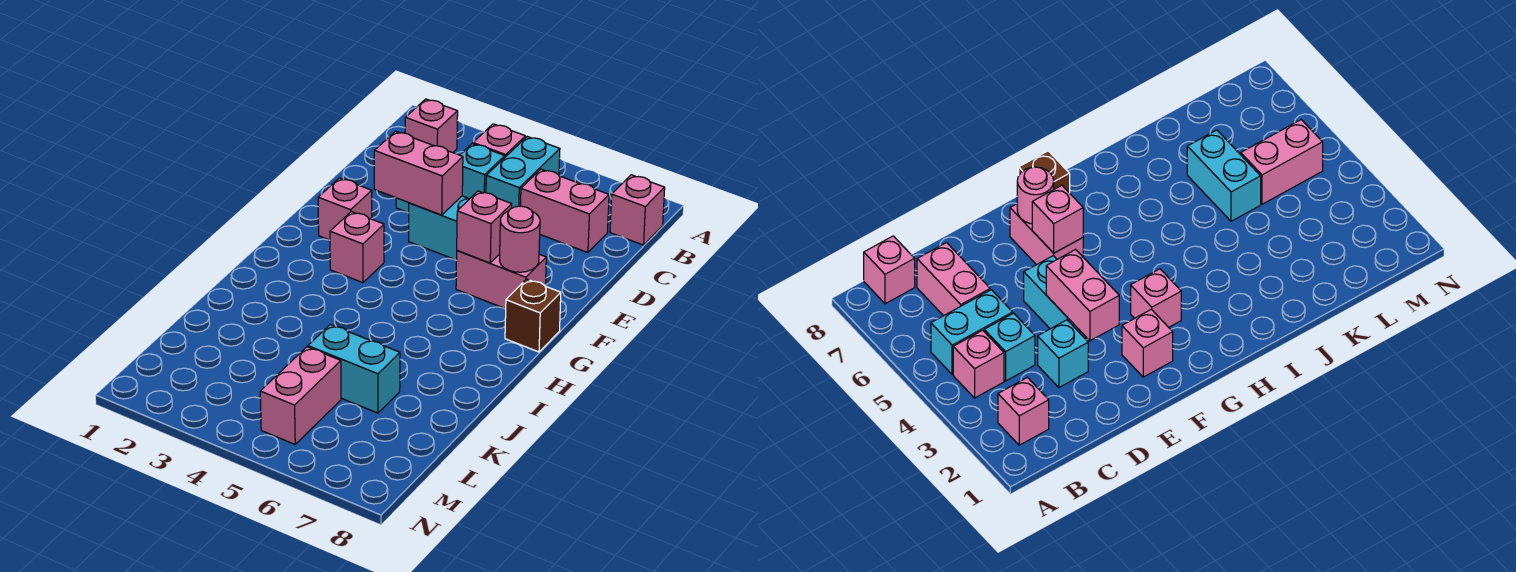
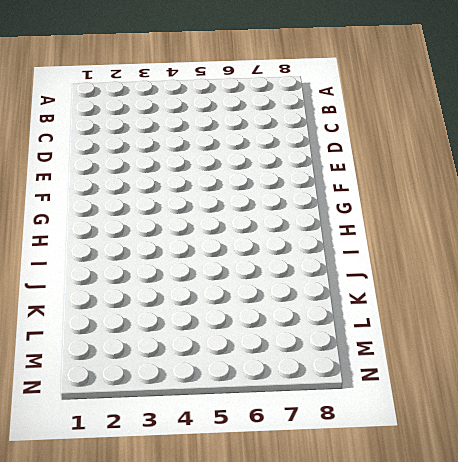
none -> pink 1x1 brick [405,99,458,153]
none -> pink 1x1 brick [473,124,525,157]
none -> cyan 1x2 brick [486,137,560,208]

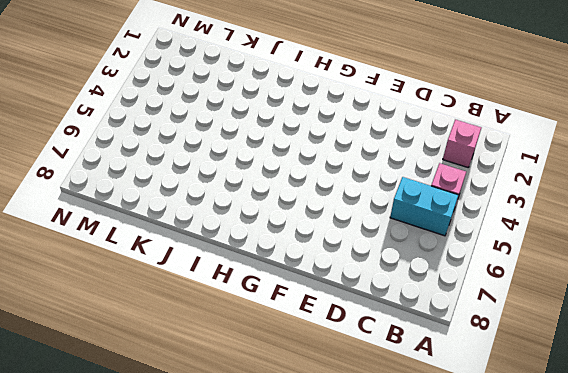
none -> pink 1x1 brick [610,175,665,245]
none -> cyan 1x1 brick [460,144,505,199]
none -> pink 1x2 brick [521,169,609,253]

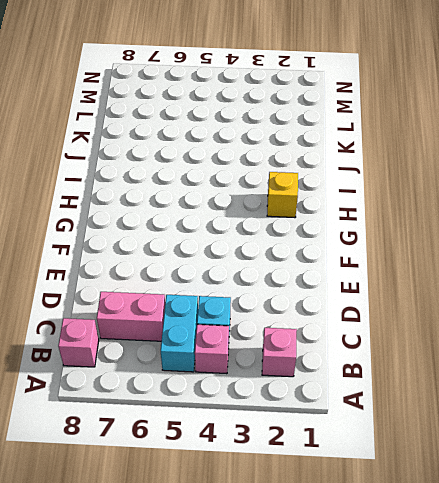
yellow 1x1 brick [267,172,298,218] -> none
none -> cyan 1x1 brick [1038,320,1088,387]
none -> cyan 1x2 brick [409,196,469,260]
none -> pink 1x1 brick [318,178,372,240]

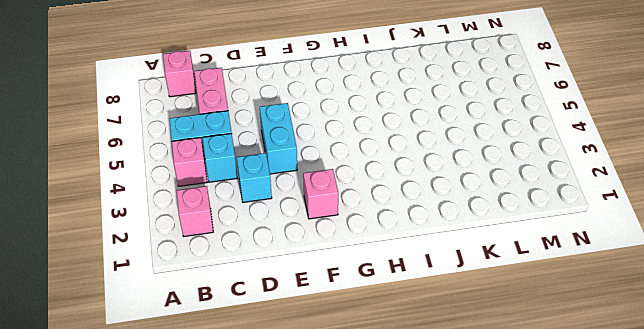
none -> pink 1x2 brick [456,251,546,309]
none -> pink 1x1 brick [330,212,384,283]
none -> brown 1x1 brick [505,279,561,352]

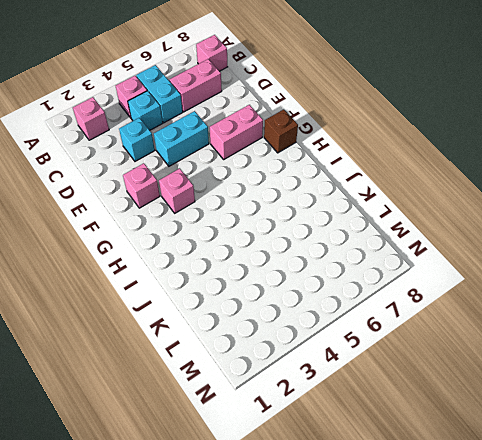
none -> cyan 1x2 brick [308,325,400,413]
none -> pink 1x2 brick [260,347,341,444]
none -> pink 1x2 brick [374,131,463,215]

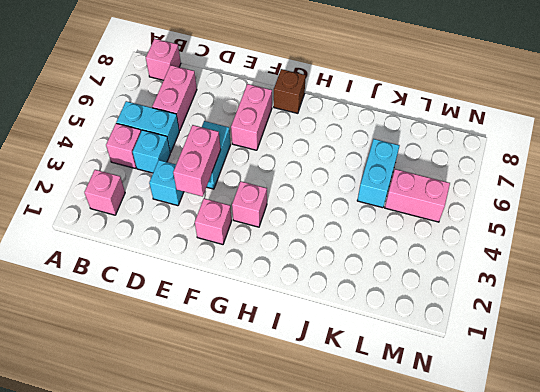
none -> pink 1x1 brick [457,191,512,263]
none -> pink 1x1 round brick [500,206,540,272]

